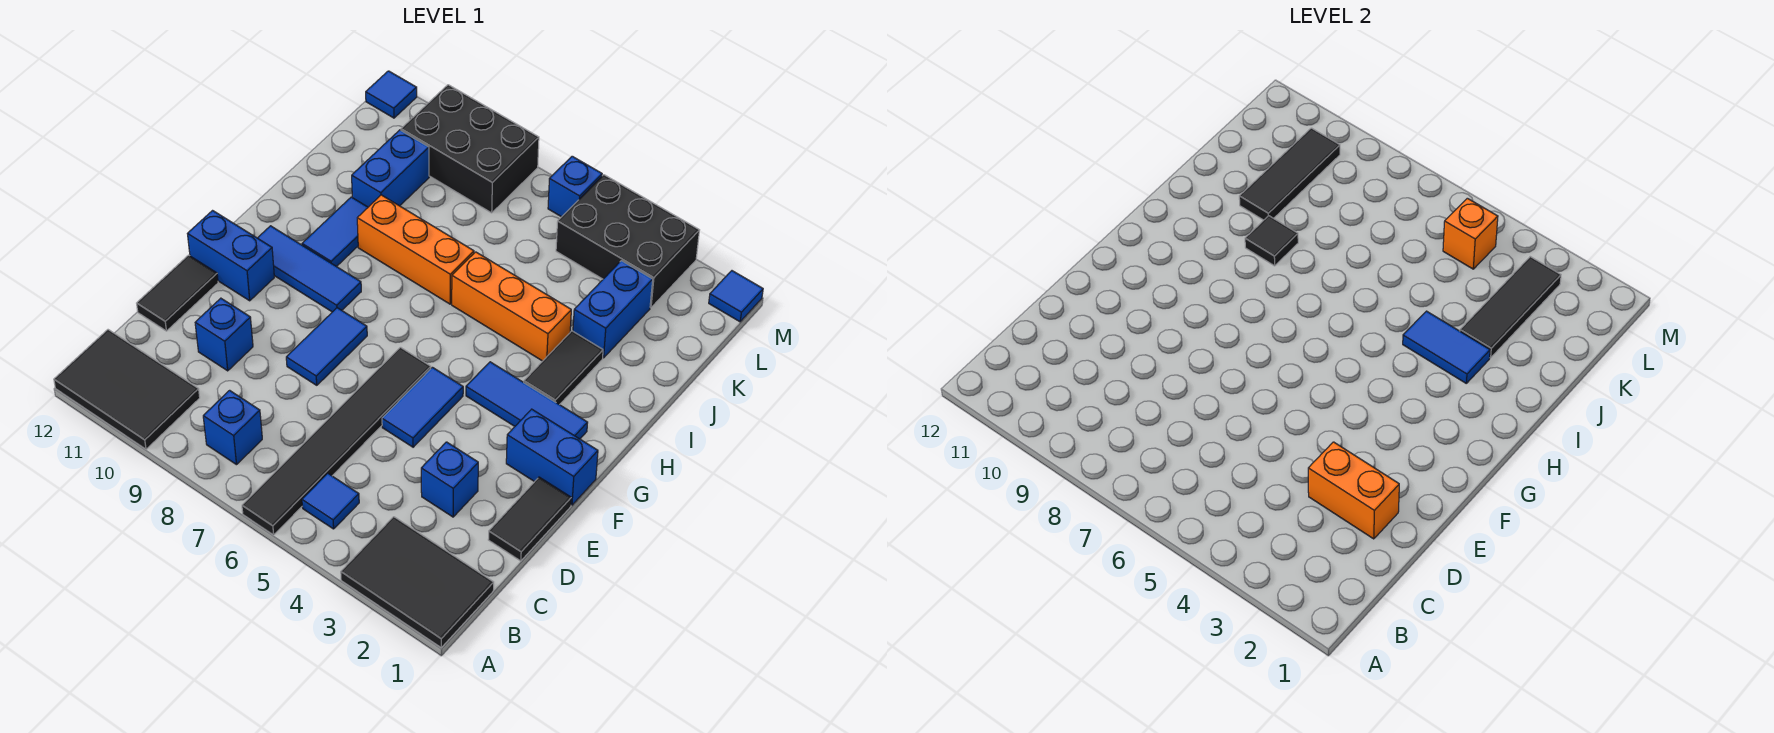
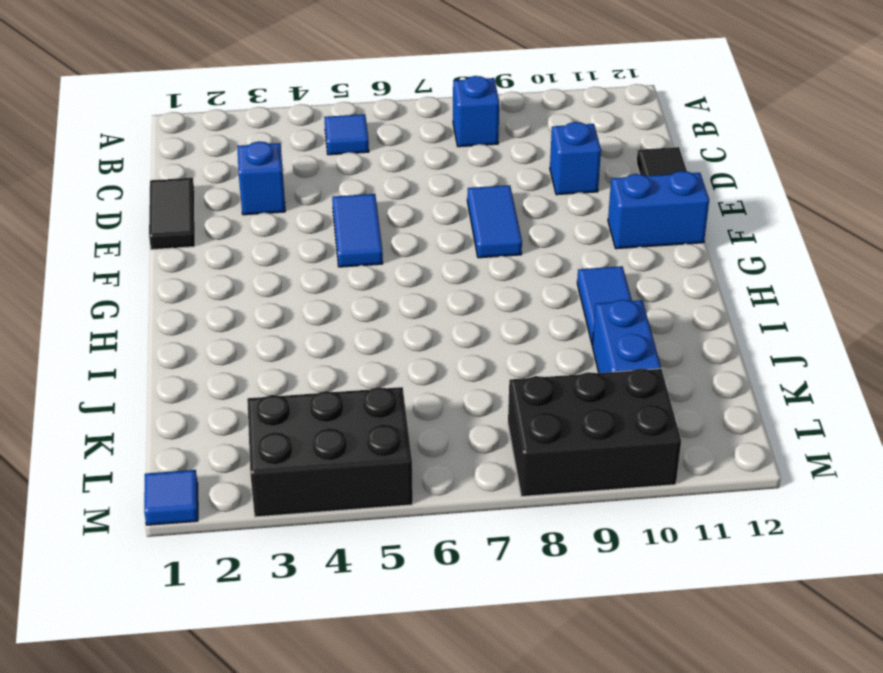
none -> black 2x3 tile [341,517,494,647]
none -> black 1x6 tile [242,347,431,535]
none -> black 2x3 tile [54,330,200,449]
none -> blue 1x2 brick [506,409,598,505]

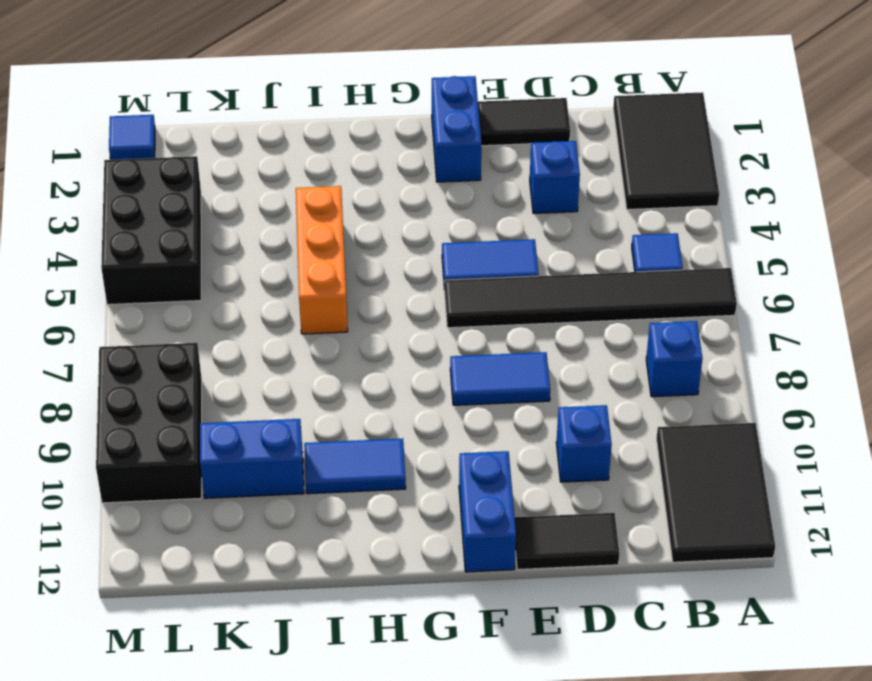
none -> blue 1x3 tile [466,362,588,439]
none -> blue 1x3 tile [258,226,361,312]
none -> black 1x2 tile [524,331,603,405]
none -> orange 1x3 brick [357,195,474,304]

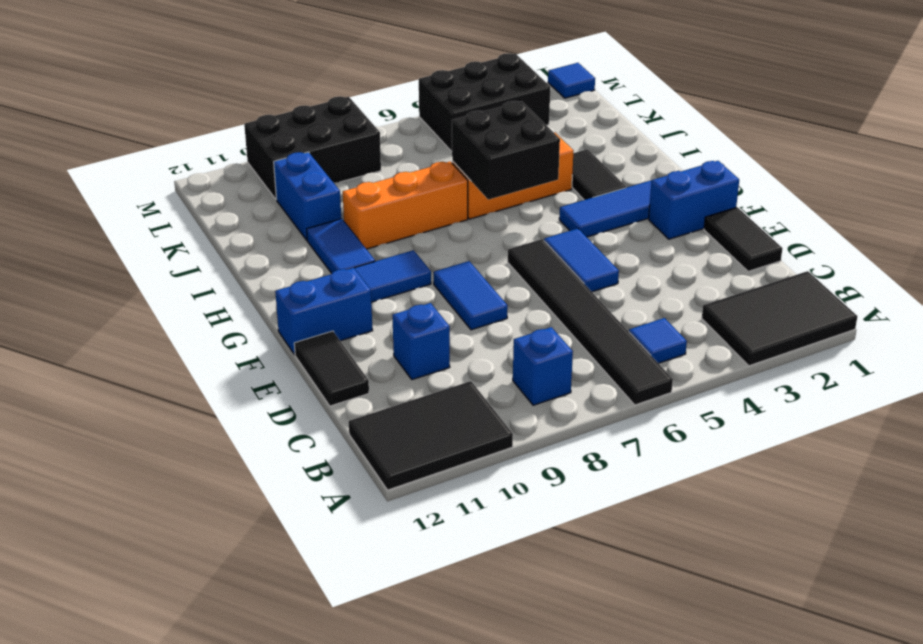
black 2x2 brick [452,101,560,200] -> none
none -> blue 1x1 brick [421,442,478,517]
none -> blue 1x2 brick [573,261,653,358]
none -> blue 1x1 brick [548,156,602,217]
none -> blue 1x1 tile [366,71,417,118]

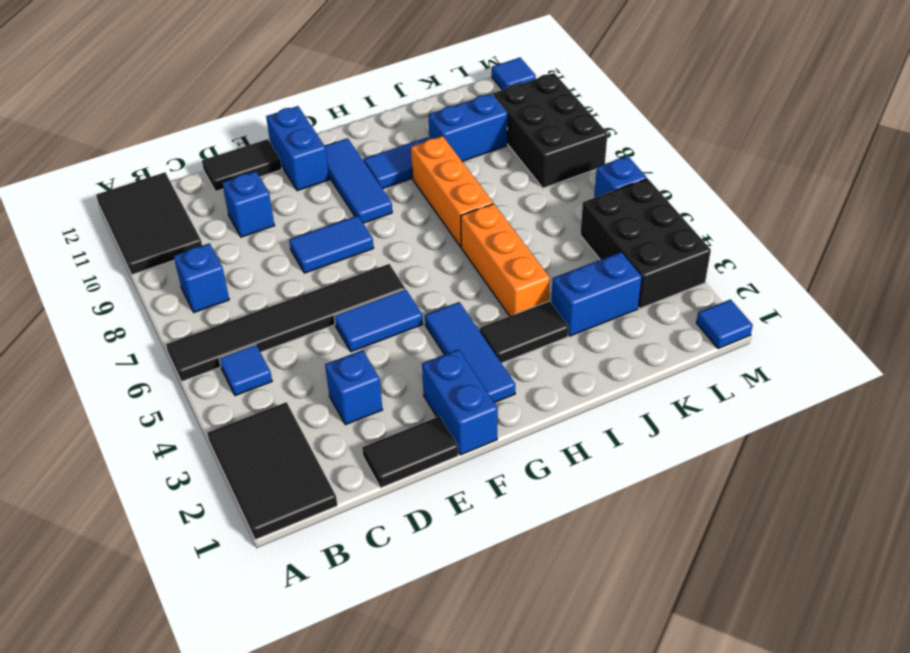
none -> orange 1x2 brick [1308,442,1399,539]
none -> blue 1x2 tile [1403,311,1490,383]
none -> black 1x1 tile [1245,216,1298,266]
none -> black 1x3 tile [1460,257,1561,358]

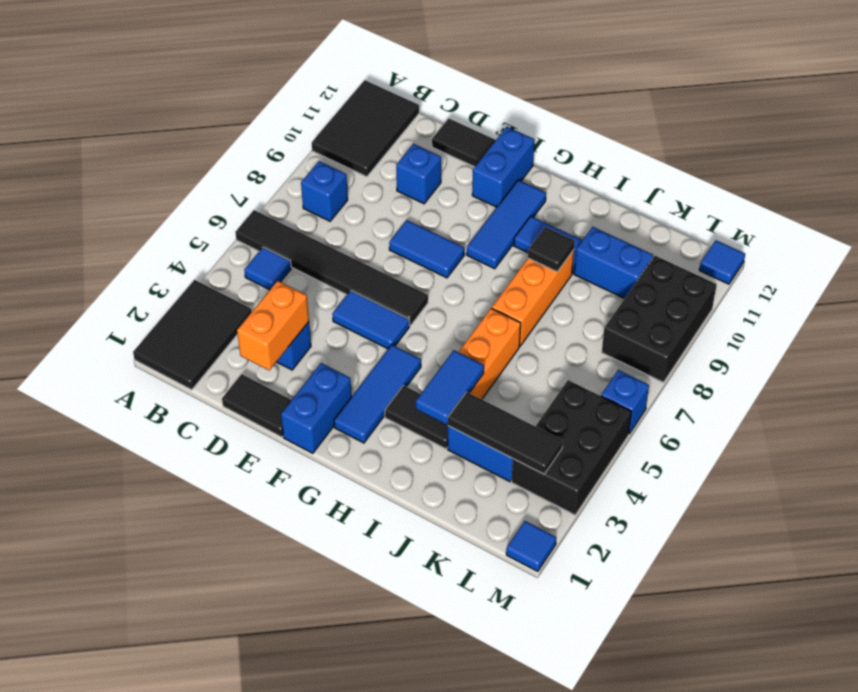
none -> black 1x3 tile [1239,128,1340,220]
none -> orange 1x1 brick [1443,198,1498,269]

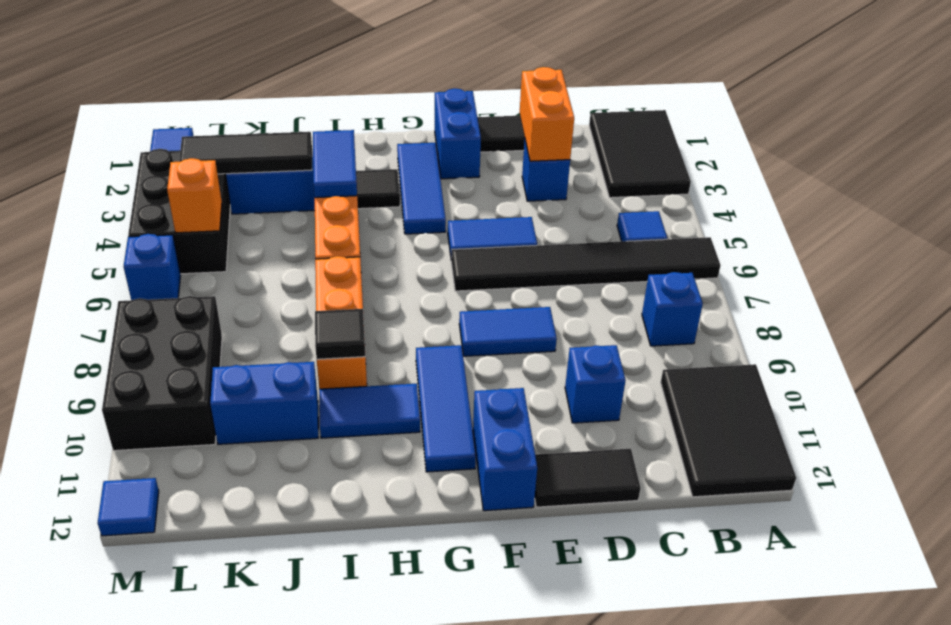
none -> black 1x3 tile [1239,128,1340,220]

